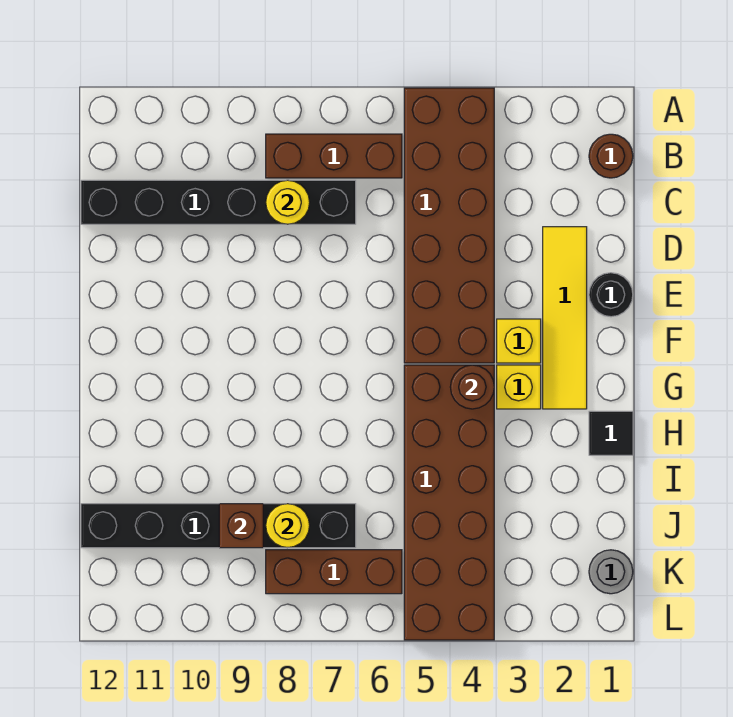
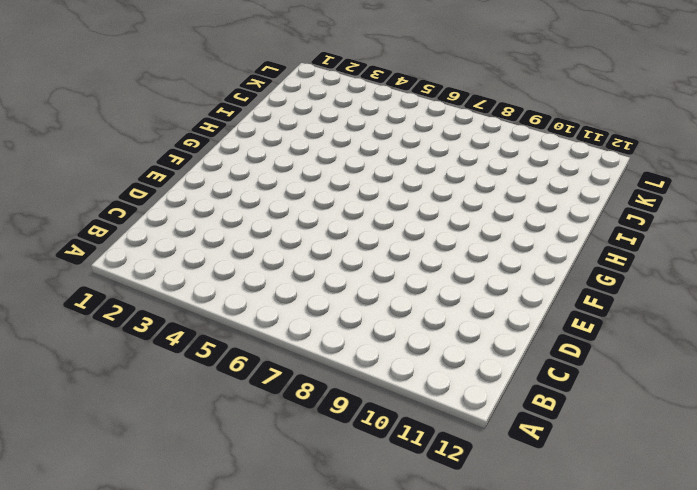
none -> brown 2x6 brick [404,88,494,363]
none -> brown 1x1 round brick [589,134,633,178]
none -> brown 1x3 brick [266,134,402,178]

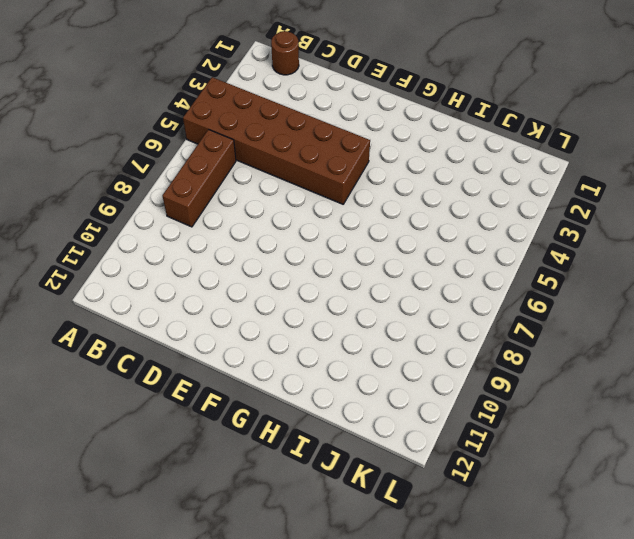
none -> black 1x6 brick [81,180,356,224]
none -> yellow 1x4 tile [543,227,587,409]
none -> black 1x1 round brick [589,273,633,317]

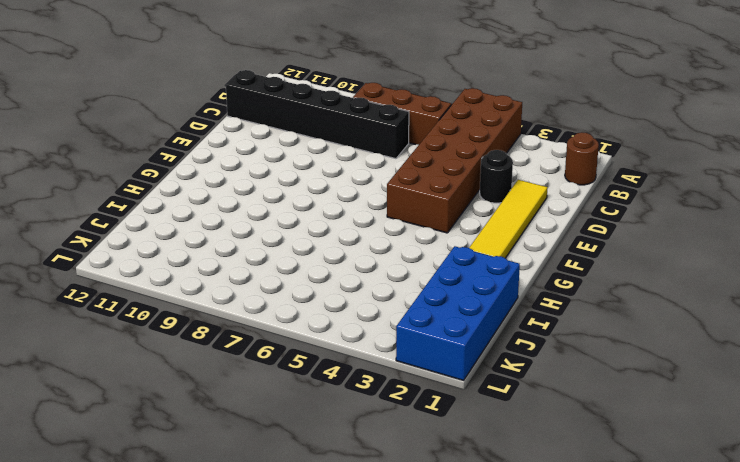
black 1x1 round brick [480,150,513,203] -> black 1x1 round brick moved to [589,273,633,317]
blue 2x4 brick [396,246,520,380] -> grey 1x1 round brick [589,550,633,594]
none -> yellow 1x1 brick [497,319,541,363]
none -> yellow 1x1 brick [497,365,541,409]
none -> brown 2x6 brick [404,365,494,640]

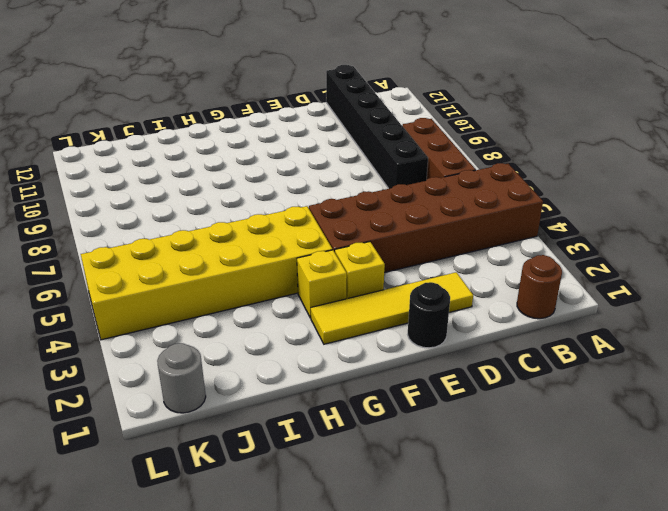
yellow 2x6 brick [81,206,332,340] -> brown 2x6 brick [404,365,494,640]
none -> black 1x1 tile [589,411,633,455]
none -> black 1x6 brick [81,504,356,548]
none -> brown 1x3 brick [266,550,402,594]

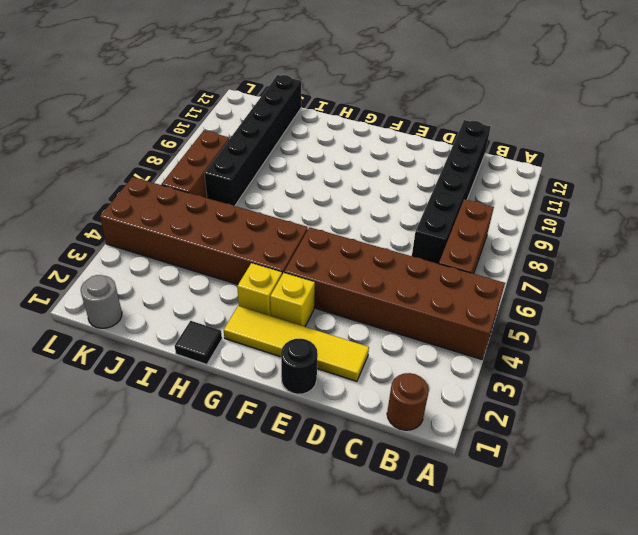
none -> yellow 1x1 round brick [266,180,310,224]
none -> brown 1x1 round brick [450,365,494,409]
none -> yellow 1x1 round brick [266,504,310,548]

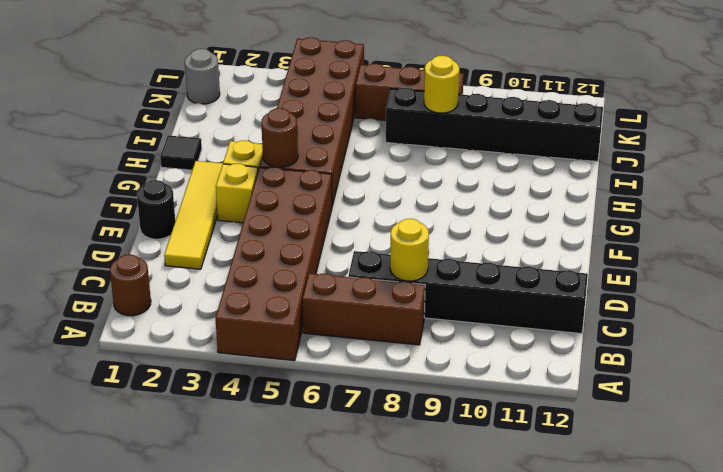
none -> brown 1x1 brick [219,504,263,548]

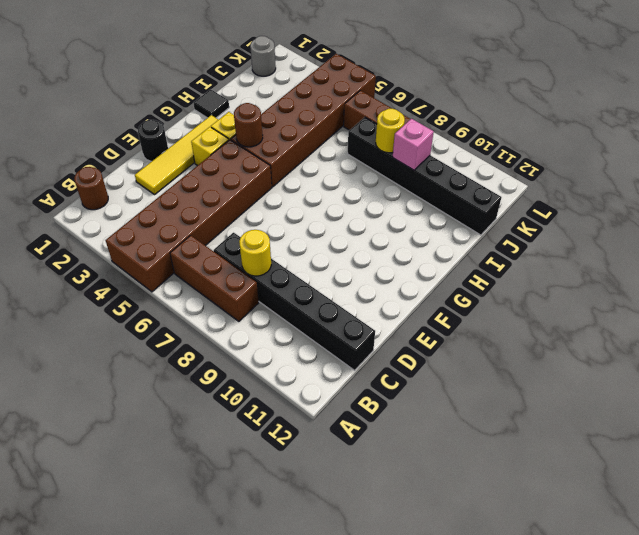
pink 1x1 brick [393,119,434,170] -> brown 1x1 brick [219,504,263,548]

